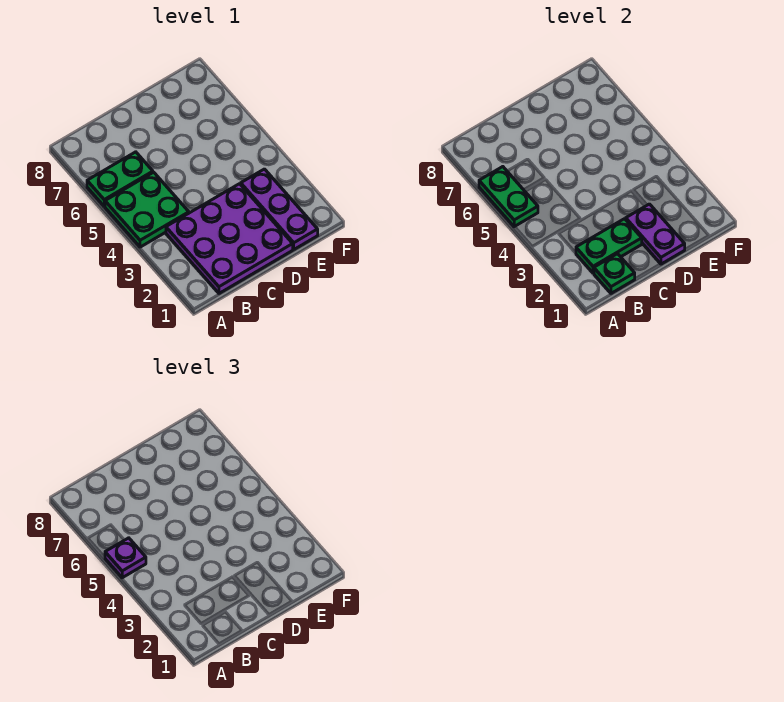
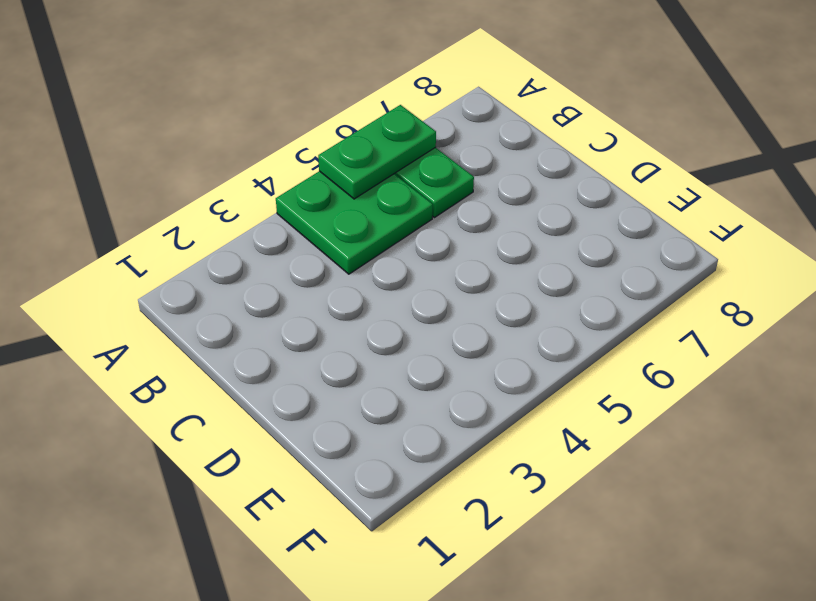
none -> purple 3x3 plate [166,184,293,293]
none -> purple 1x3 plate [241,169,318,249]

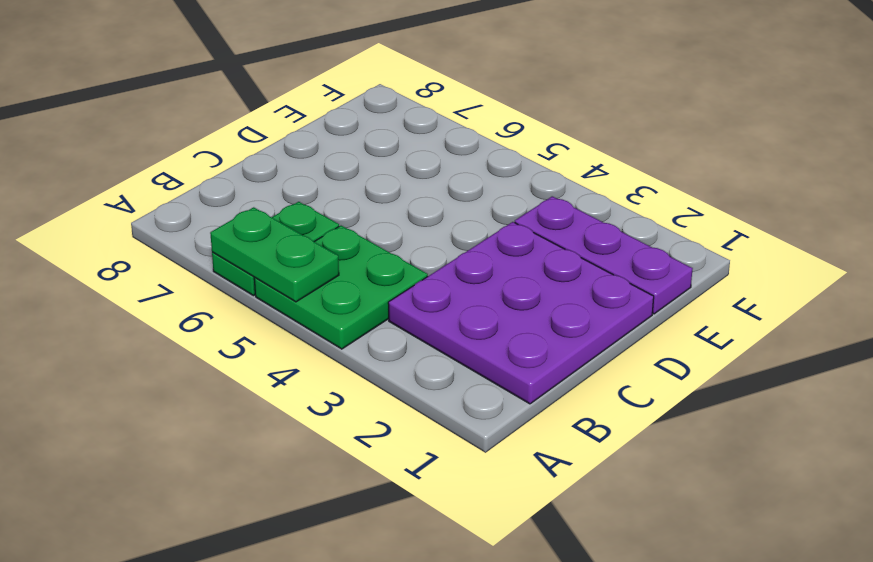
none -> green 1x1 plate [594,254,635,293]
none -> green 1x2 plate [576,219,642,273]

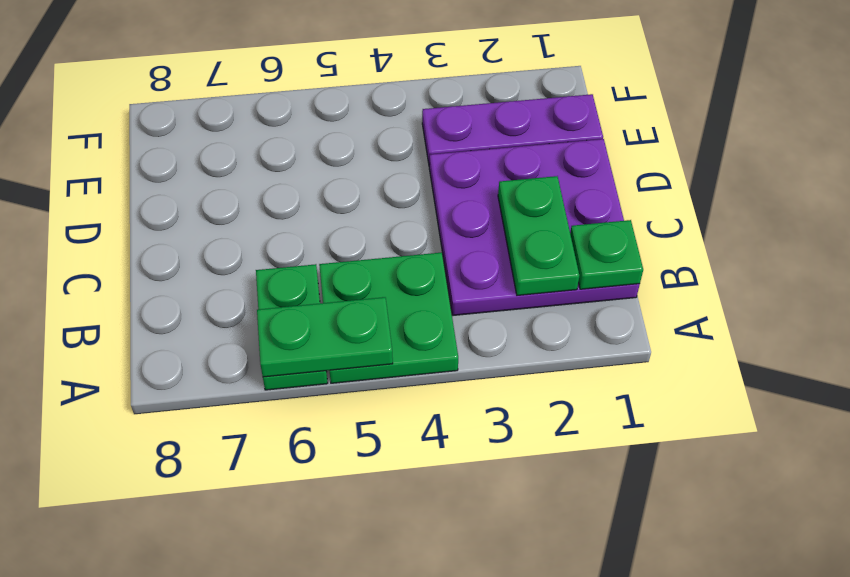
none -> purple 1x2 plate [626,204,685,264]
none -> purple 1x1 plate [105,538,146,578]

